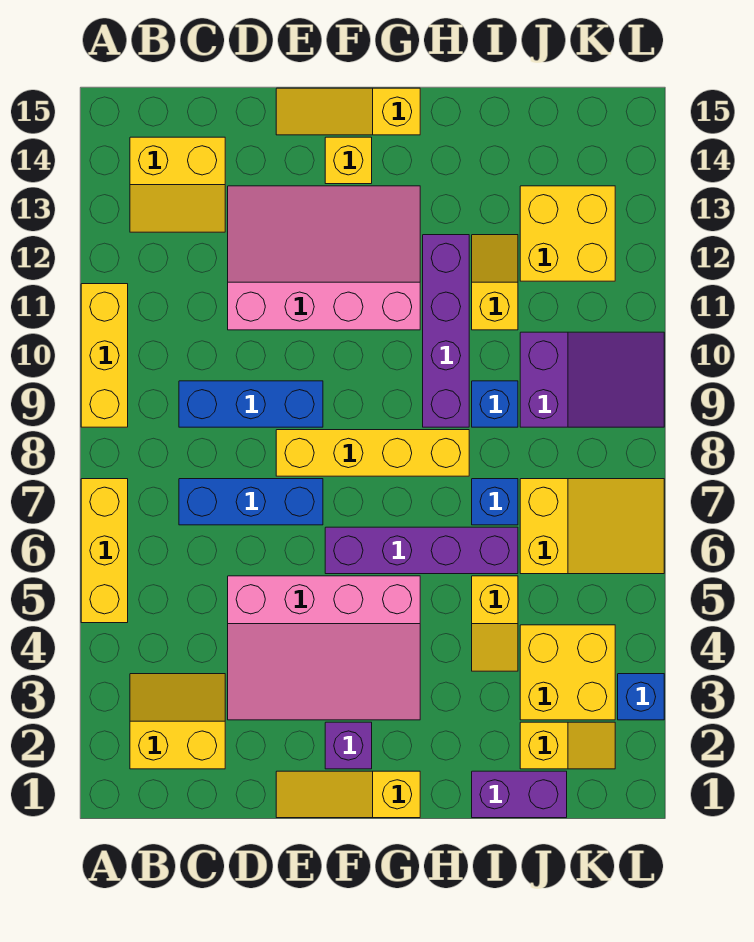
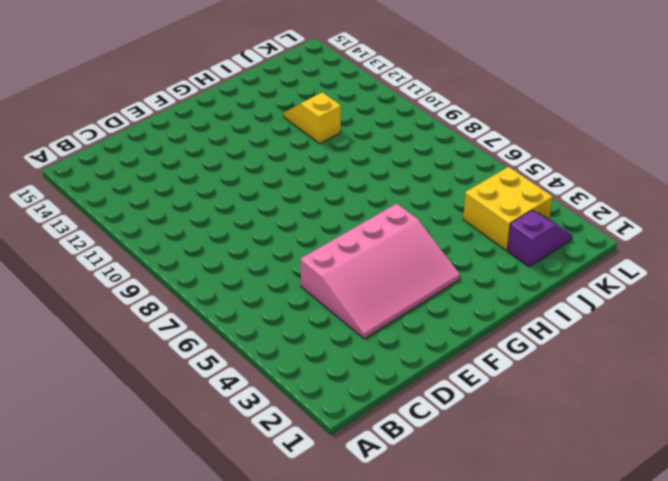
purple 1x2 slope [508,210,572,267] -> yellow 1x2 slope [520,722,615,769]
none -> yellow 1x3 brick [81,479,128,623]
none -> yellow 1x3 brick [81,284,128,427]
none -> yellow 2x2 slope [130,674,225,769]

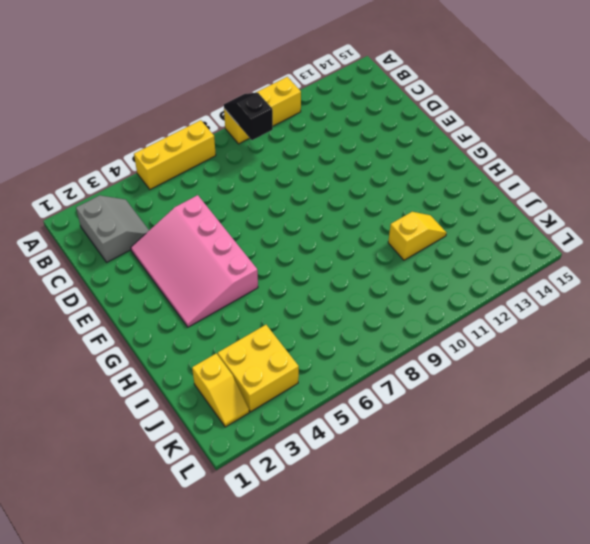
black 1x2 slope [224,93,273,140] -> none
grey 2x2 slope [76,195,149,262] -> yellow 2x2 slope [130,674,225,769]
none -> yellow 2x2 slope [130,137,225,232]
none -> blue 1x3 brick [179,479,323,525]
none -> blue 1x3 brick [179,381,323,427]

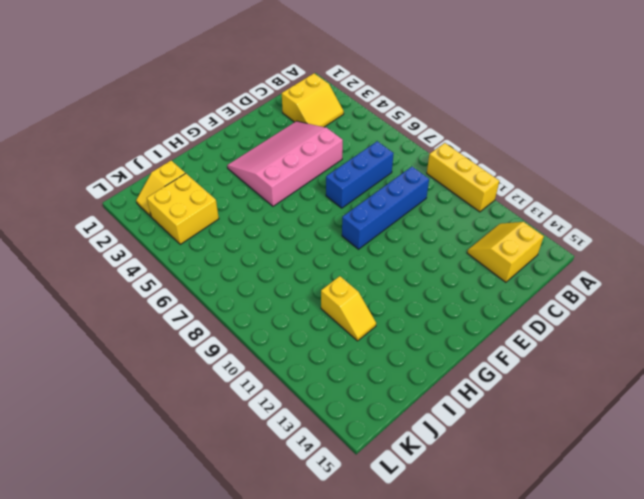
blue 1x4 brick [342,167,429,249] -> blue 1x3 brick [179,381,323,427]
none -> yellow 1x3 brick [81,479,128,623]
none -> pink 3x4 slope [228,186,420,330]
none -> yellow 1x3 slope [276,771,420,818]

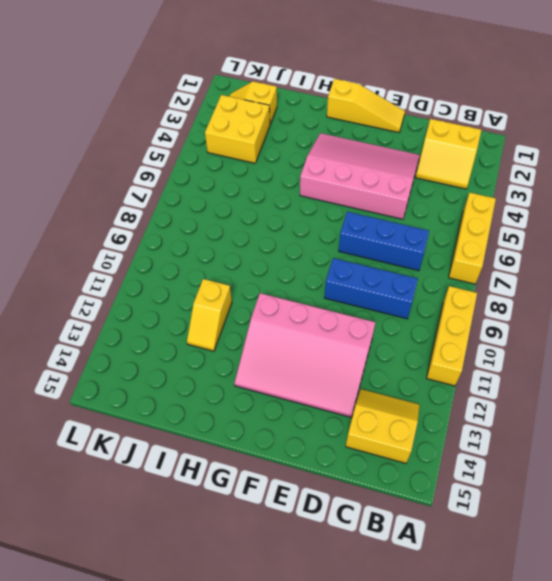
none -> yellow 1x4 brick [276,430,469,476]
none -> yellow 1x3 slope [276,88,420,135]
none -> purple 1x1 brick [325,722,372,769]

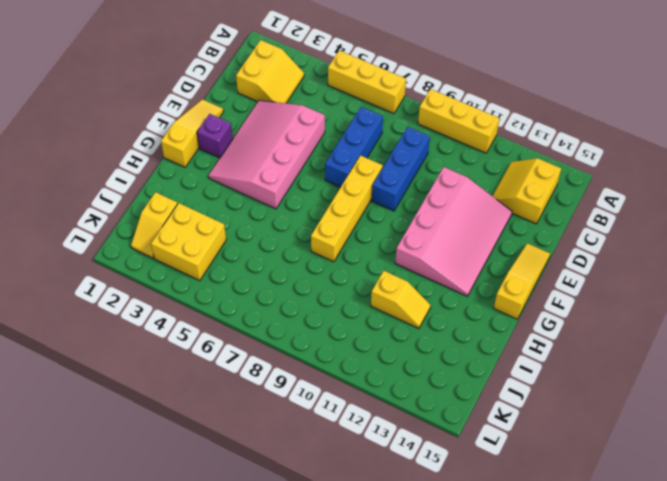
none -> purple 1x4 brick [325,527,518,574]
none -> yellow 1x1 brick [325,137,372,184]
none -> purple 1x4 brick [423,235,469,427]

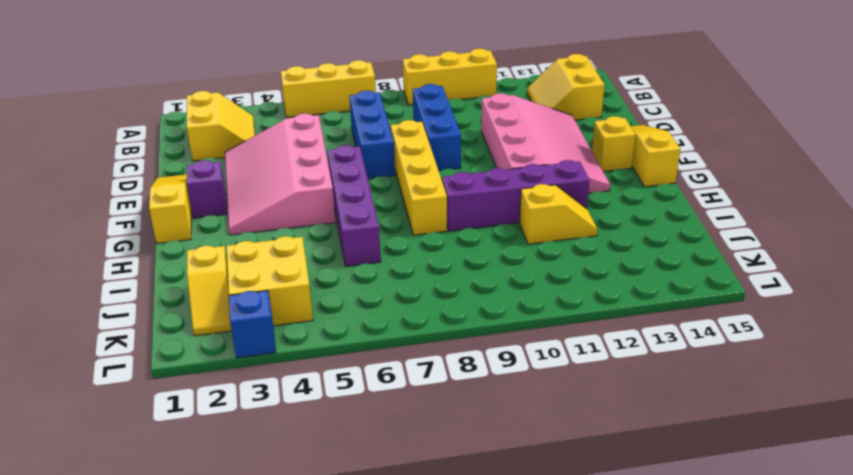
none -> purple 1x2 brick [472,771,567,818]
none -> yellow 1x2 slope [472,576,518,671]
none -> blue 1x1 brick [472,479,518,525]

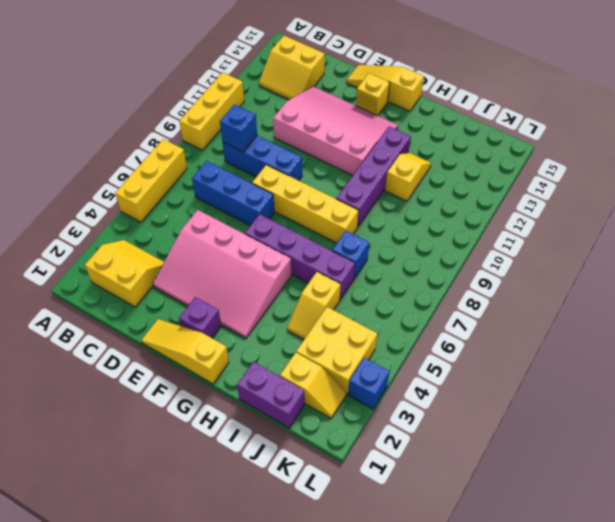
blue 1x1 brick [220,104,257,152] -> blue 1x1 brick moved to [472,381,518,427]
none -> yellow 2x3 slope [520,479,664,574]
none -> purple 2x3 slope [520,332,664,427]
none -> yellow 2x2 brick [520,186,615,281]

